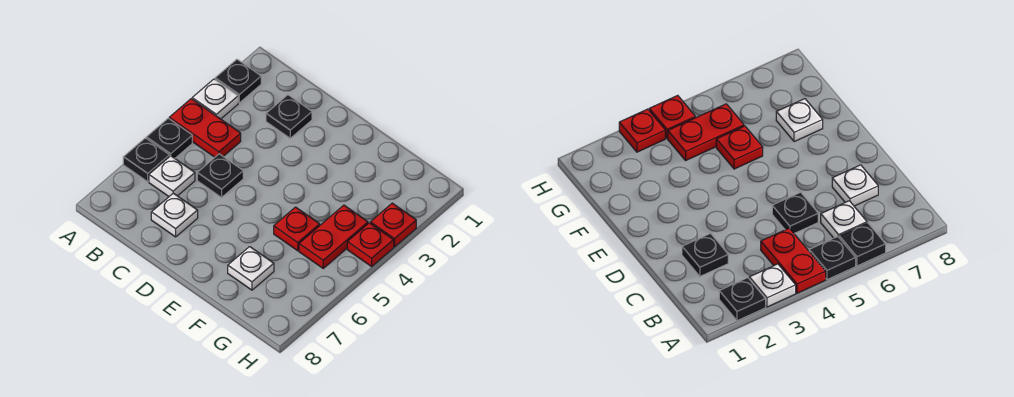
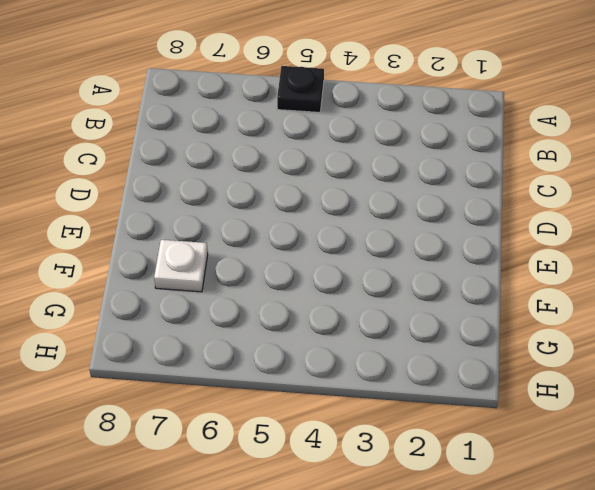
none -> black 1x1 plate [215,59,261,103]
none -> white 1x1 plate [192,79,238,119]
none -> red 1x2 plate [169,99,241,157]

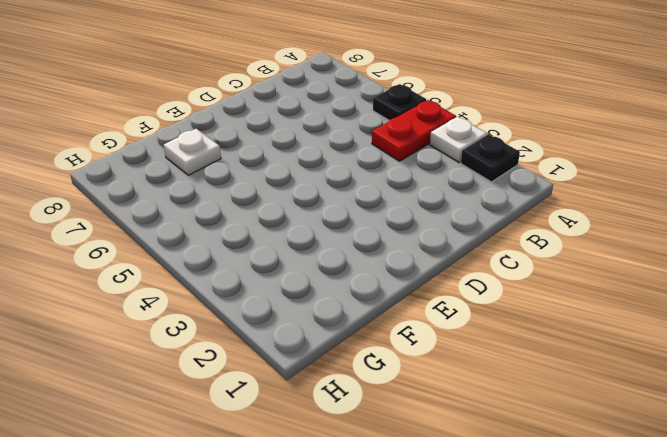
none -> black 1x1 plate [123,138,170,182]
none -> white 1x1 plate [149,156,195,196]
none -> black 1x1 plate [266,95,312,138]

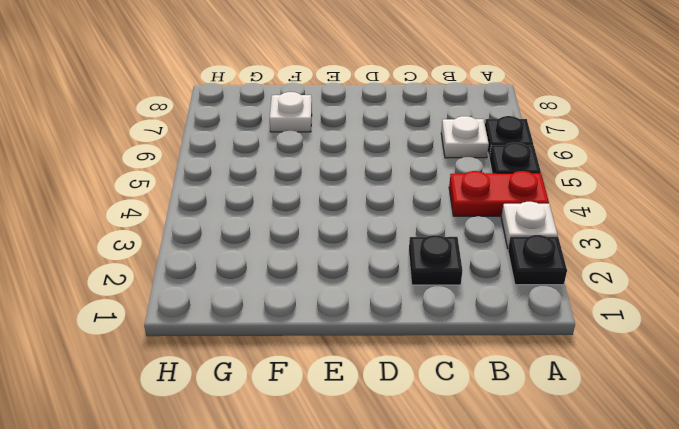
none -> black 1x1 plate [197,154,243,198]
none -> white 1x1 plate [151,193,198,237]
none -> red 1x1 plate [274,207,320,251]

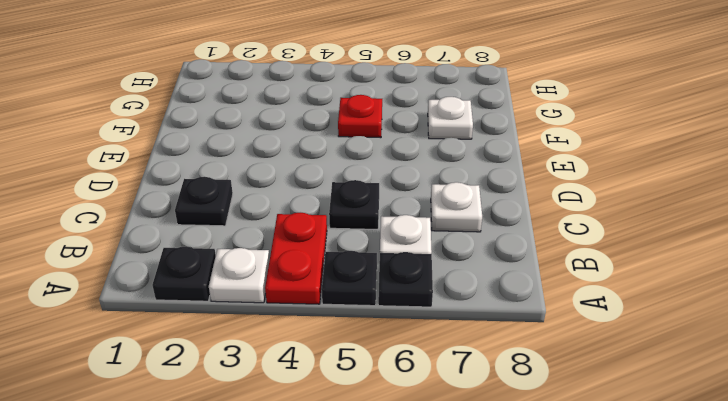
none -> red 1x2 plate [299,205,368,268]
none -> red 1x1 plate [370,203,416,247]
none -> red 1x1 plate [347,223,394,266]

